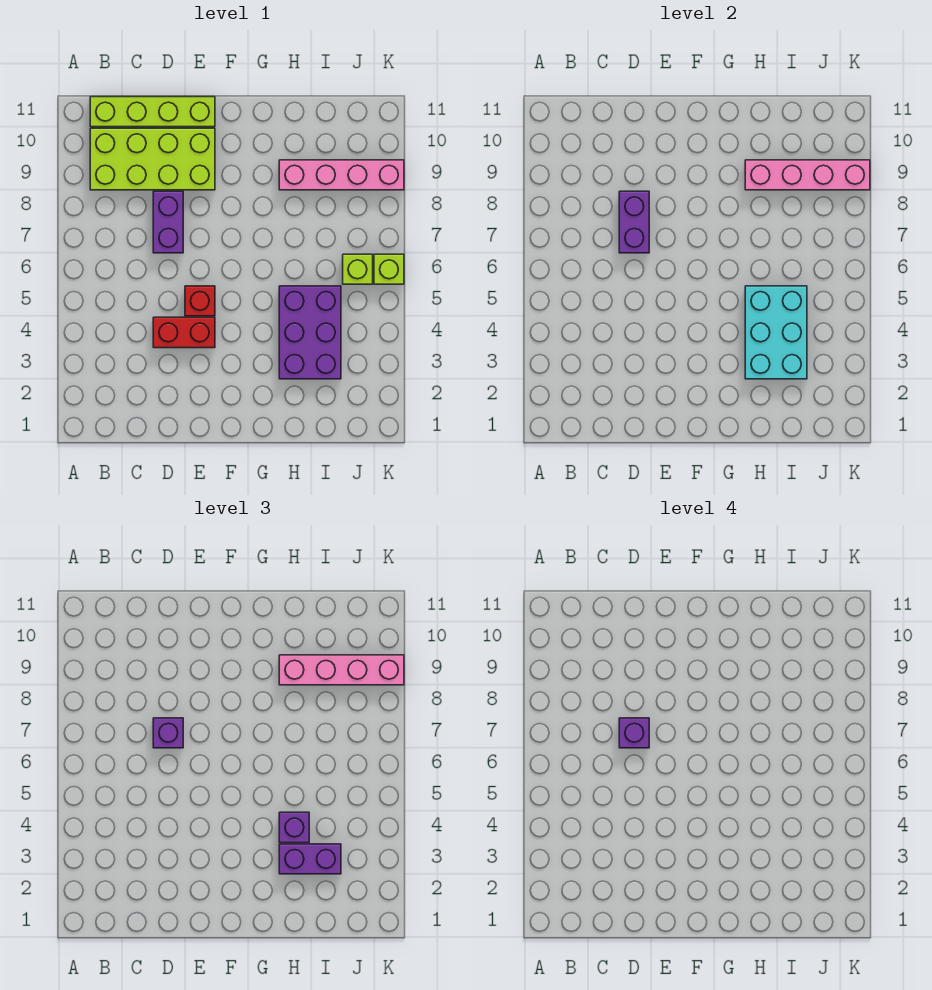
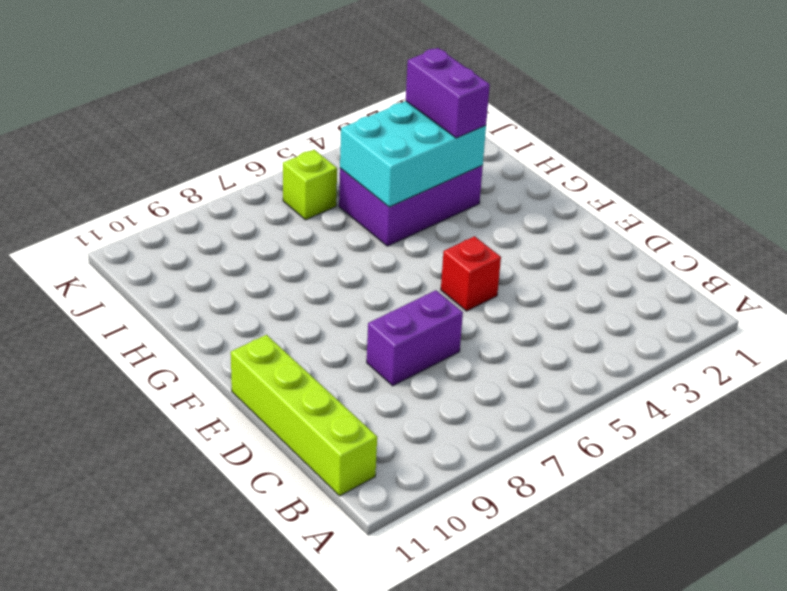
none -> lime 2x4 brick [90,128,215,190]
none -> red 1x2 brick [153,317,215,348]
none -> pink 1x4 brick [279,160,404,190]

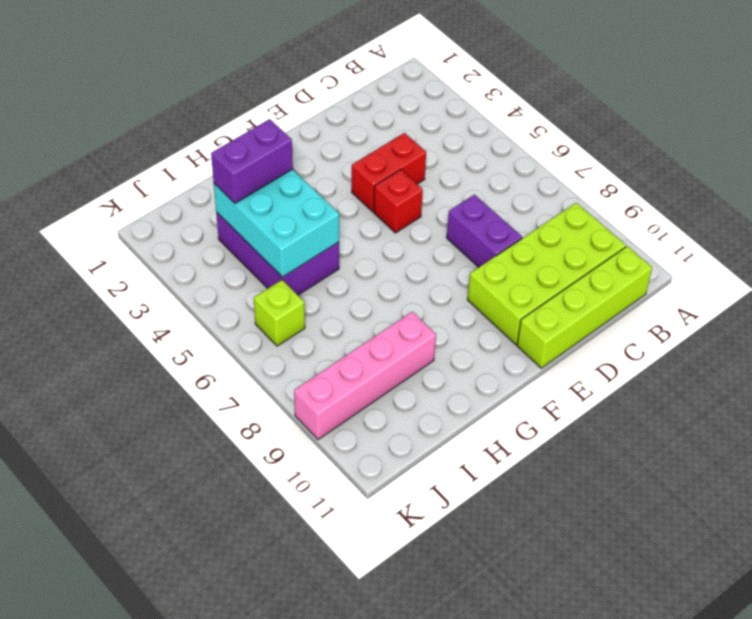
none -> lime 1x1 brick [374,254,404,284]
none -> purple 1x2 brick [619,191,649,253]
none -> pink 1x4 brick [745,160,870,190]

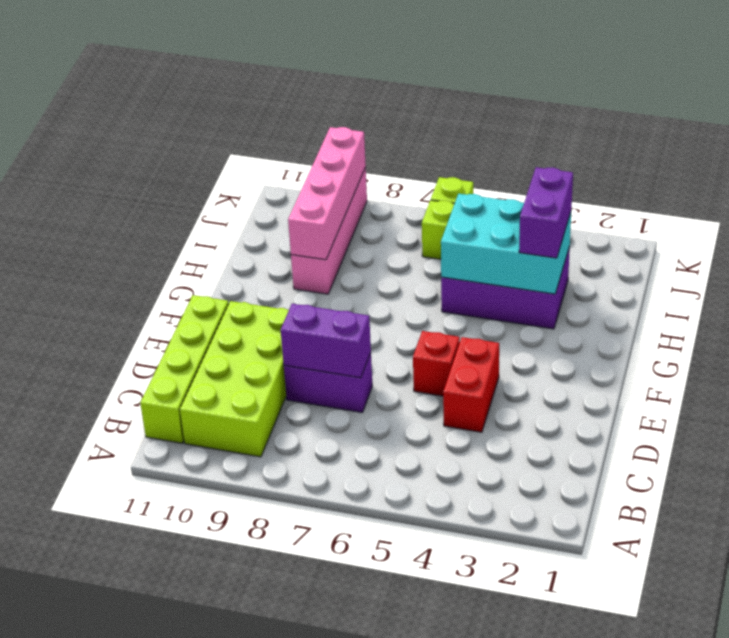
none -> purple 1x1 brick [153,718,183,748]
none -> purple 1x1 brick [279,812,309,843]
none -> pink 1x4 brick [279,655,404,685]

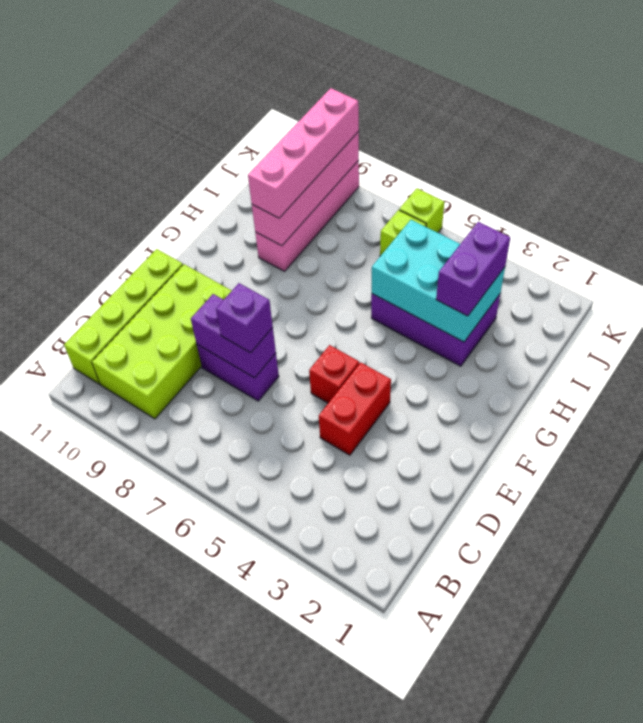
none -> purple 1x1 brick [279,812,309,843]
none -> purple 1x1 brick [619,718,649,748]

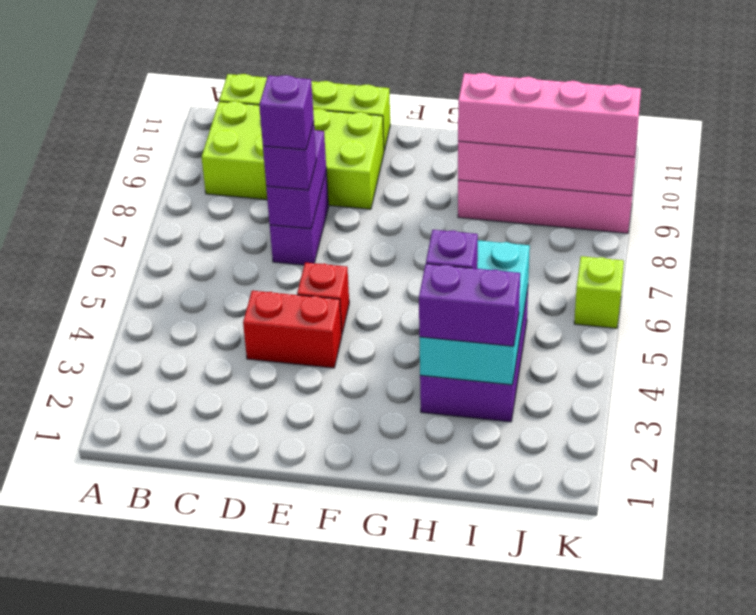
none -> lime 1x1 brick [343,254,373,284]

